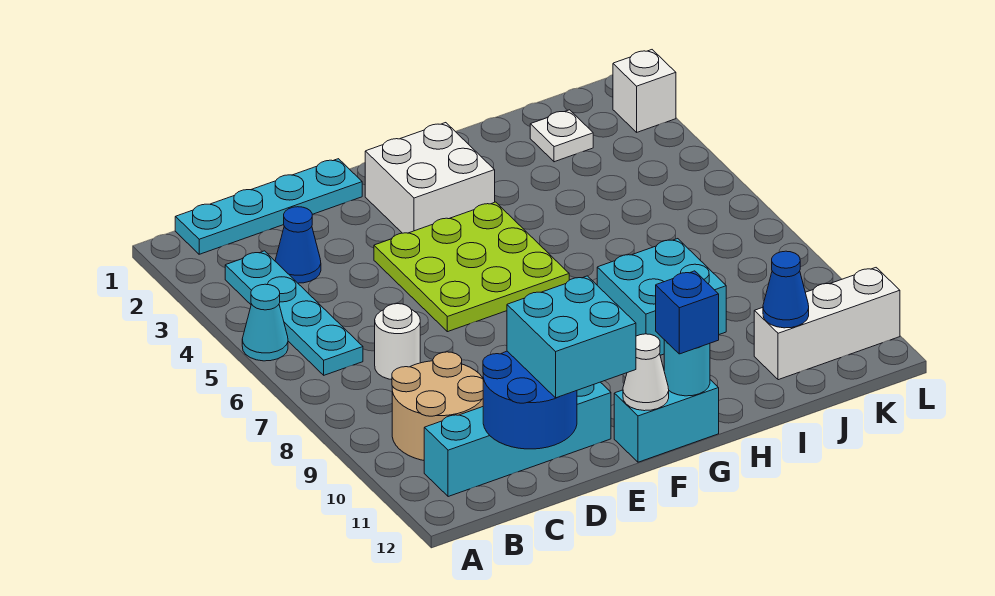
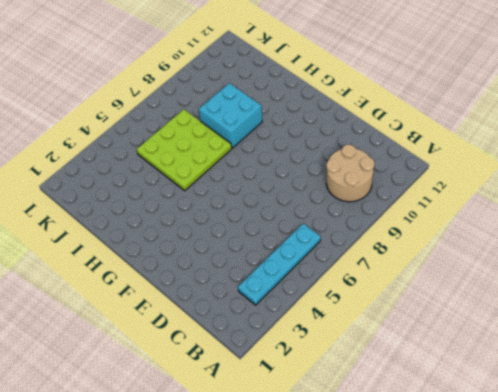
lime 3x3 plate [137,109,232,191] -> lime 3x3 plate moved to [374,202,569,332]
none -> cyan 1x1 cone [242,284,288,361]
none -> cyan 1x4 plate [175,159,362,254]
none -> cyan 1x4 brick [424,382,611,497]

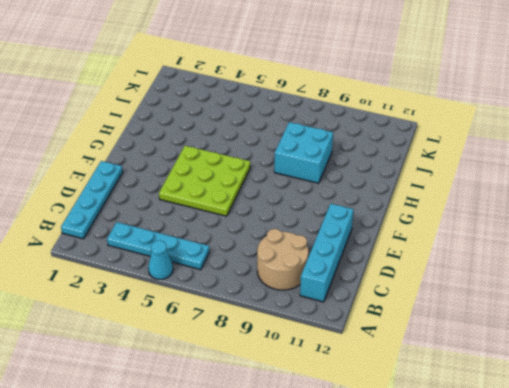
none -> blue 1x1 cone [275,207,321,283]
none -> white 1x1 round brick [375,304,420,380]
none -> white 2x2 brick [365,123,495,233]

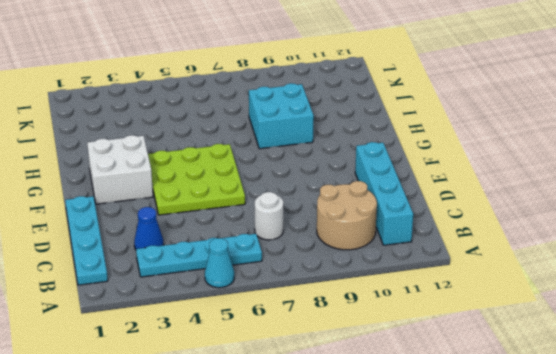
none -> cyan 1x2 brick [614,380,719,462]
none -> white 1x1 plate [530,110,593,162]
none -> white 1x3 brick [754,268,900,380]

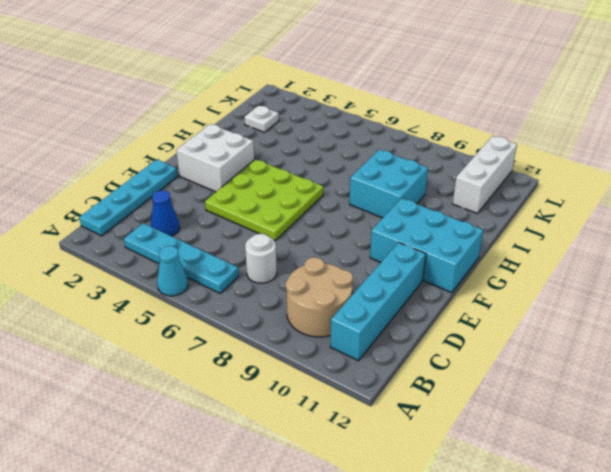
cyan 2x3 brick [370,198,483,293] -> cyan 1x2 brick [614,380,719,462]
none -> white 1x1 brick [613,50,676,132]
none -> blue 2x2 round brick [483,351,577,449]
none -> white 1x1 cone [623,334,669,411]

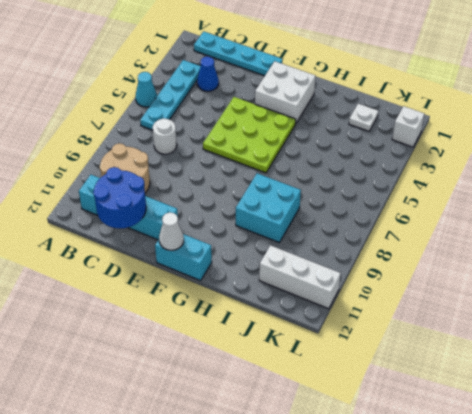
none -> cyan 1x1 round brick [664,340,710,396]
none -> blue 1x1 cone [763,251,809,328]
none -> cyan 2x2 brick [507,276,636,398]

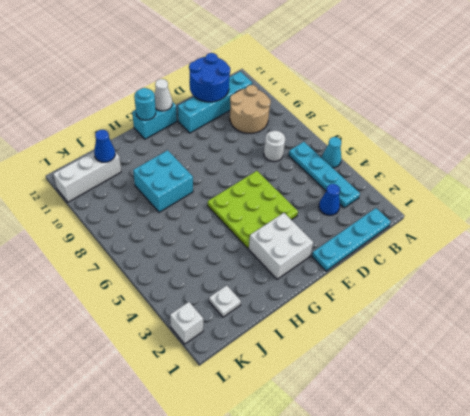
none -> cyan 2x2 brick [507,276,636,398]
none -> blue 1x1 brick [656,271,719,354]

